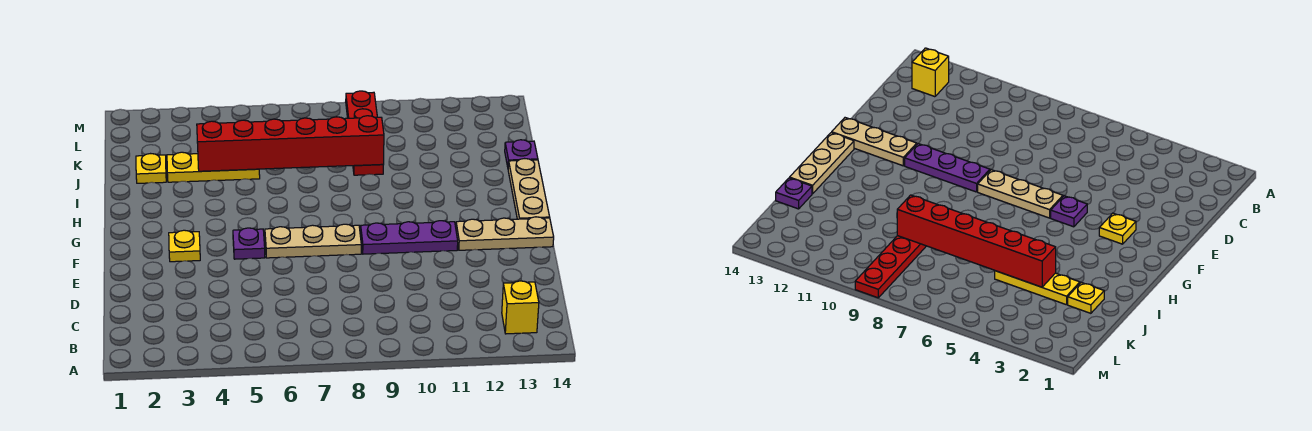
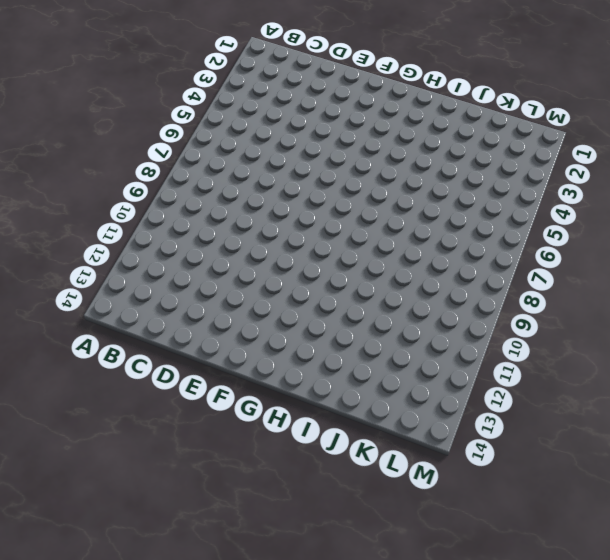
none -> yellow 1x1 brick [502,281,539,334]
none -> yellow 1x1 plate [169,230,200,262]
none -> purple 1x1 plate [233,228,265,259]

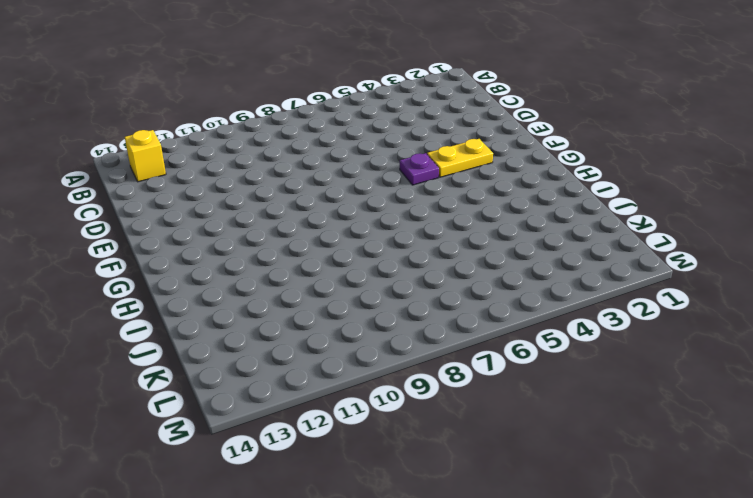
yellow 1x2 plate [427,139,493,177] -> yellow 1x1 plate [169,230,200,262]
none -> tan 1x3 plate [265,224,361,258]
none -> purple 1x3 plate [361,221,458,254]
none -> tan 1x3 plate [456,217,554,250]

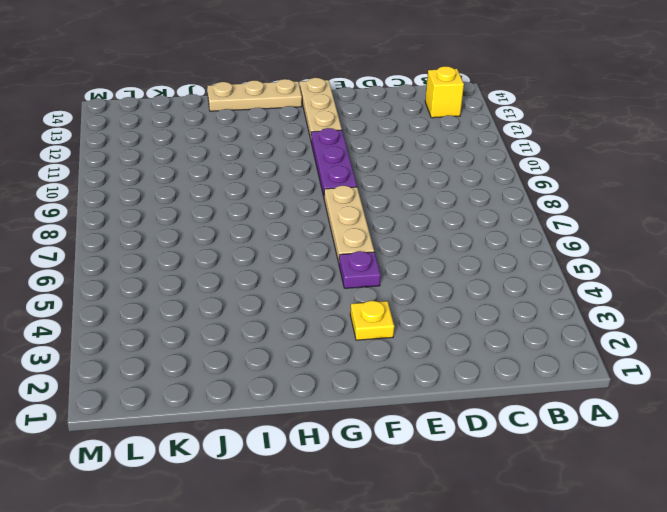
none -> yellow 1x1 plate [136,154,166,183]
none -> yellow 1x3 plate [167,152,260,182]
none -> red 1x4 plate [346,91,383,175]

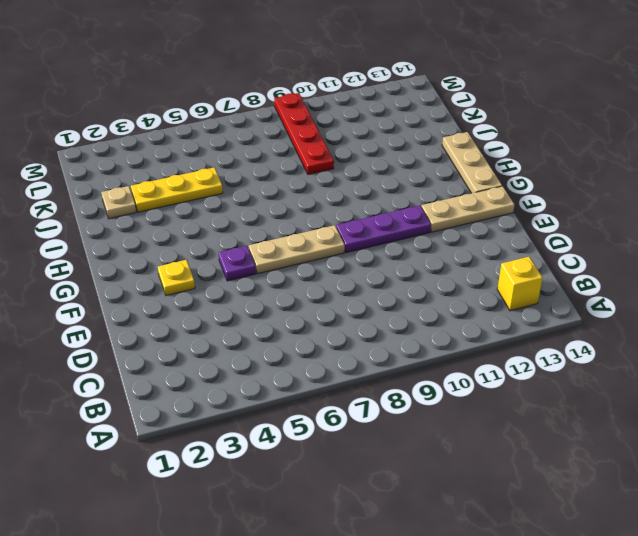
tan 1x1 plate [101,186,136,219] -> yellow 1x1 plate [136,154,166,183]
none -> purple 1x1 plate [505,140,538,167]
none -> red 1x6 brick [197,116,384,171]

